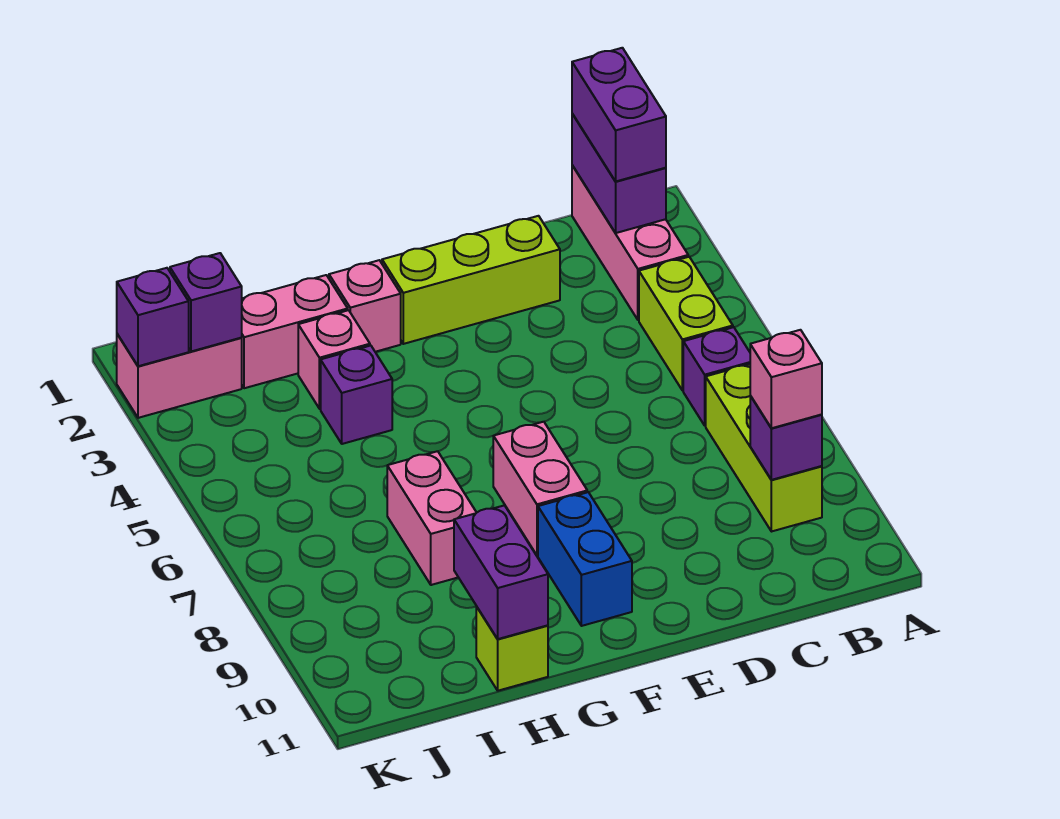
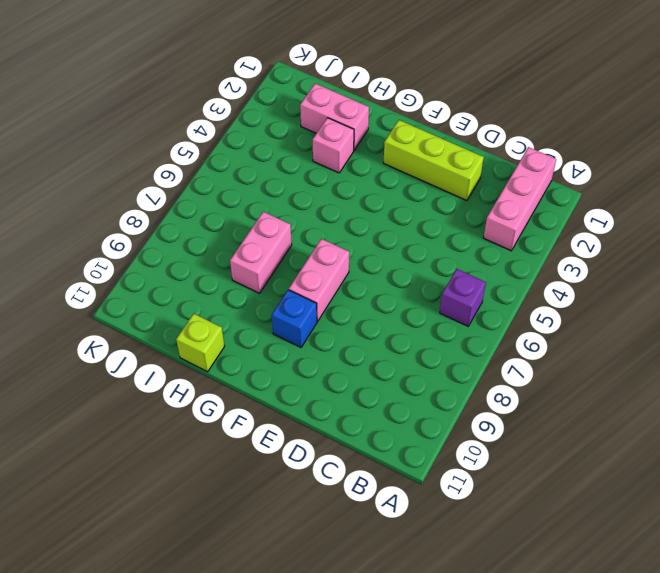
blue 1x1 brick [272,290,317,347] -> blue 1x2 brick [538,492,632,626]
none -> lime 1x2 brick [639,257,733,390]
none -> lime 1x3 brick [706,364,822,532]
none -> pink 1x1 brick [329,260,401,352]

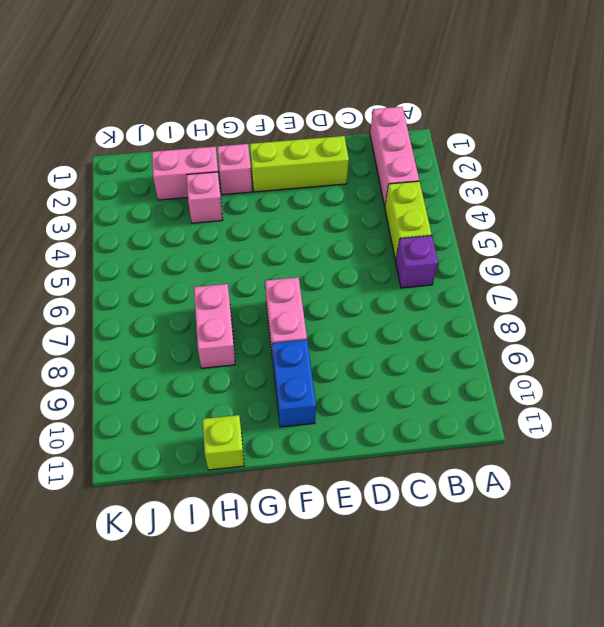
none -> lime 1x3 brick [706,364,822,532]
none -> purple 1x1 brick [321,346,392,444]
none -> pink 1x2 brick [117,334,242,418]

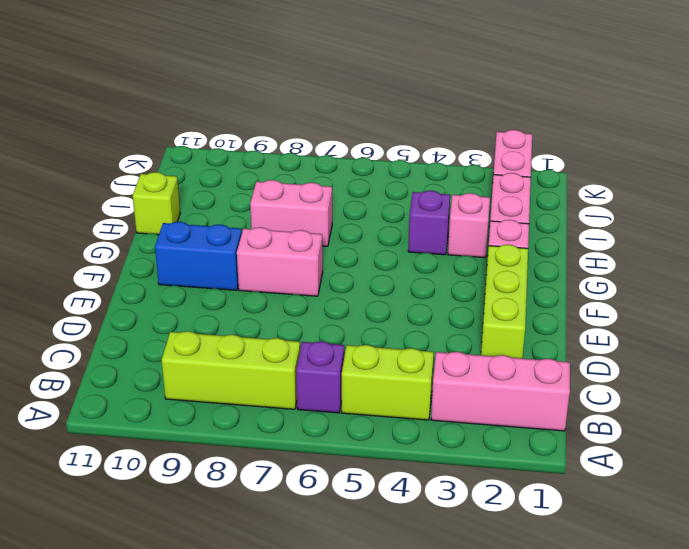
none -> purple 1x2 brick [572,114,666,233]
none -> purple 1x1 brick [750,396,822,480]
none -> purple 1x2 brick [454,505,548,639]

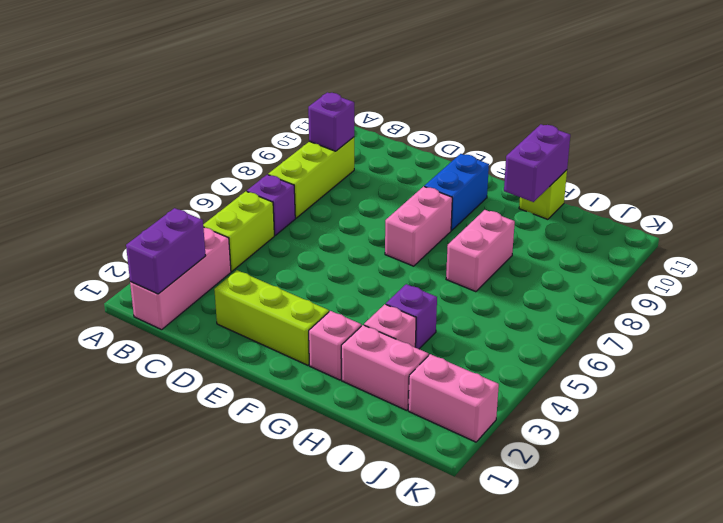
none -> purple 1x1 brick [170,253,242,351]
none -> purple 1x1 brick [117,268,189,366]
none -> purple 1x2 brick [572,48,666,181]

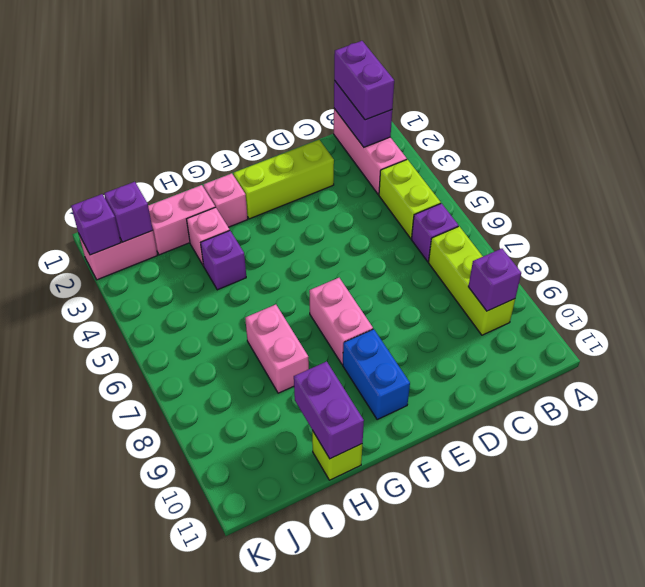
none -> pink 1x1 brick [750,330,822,428]

